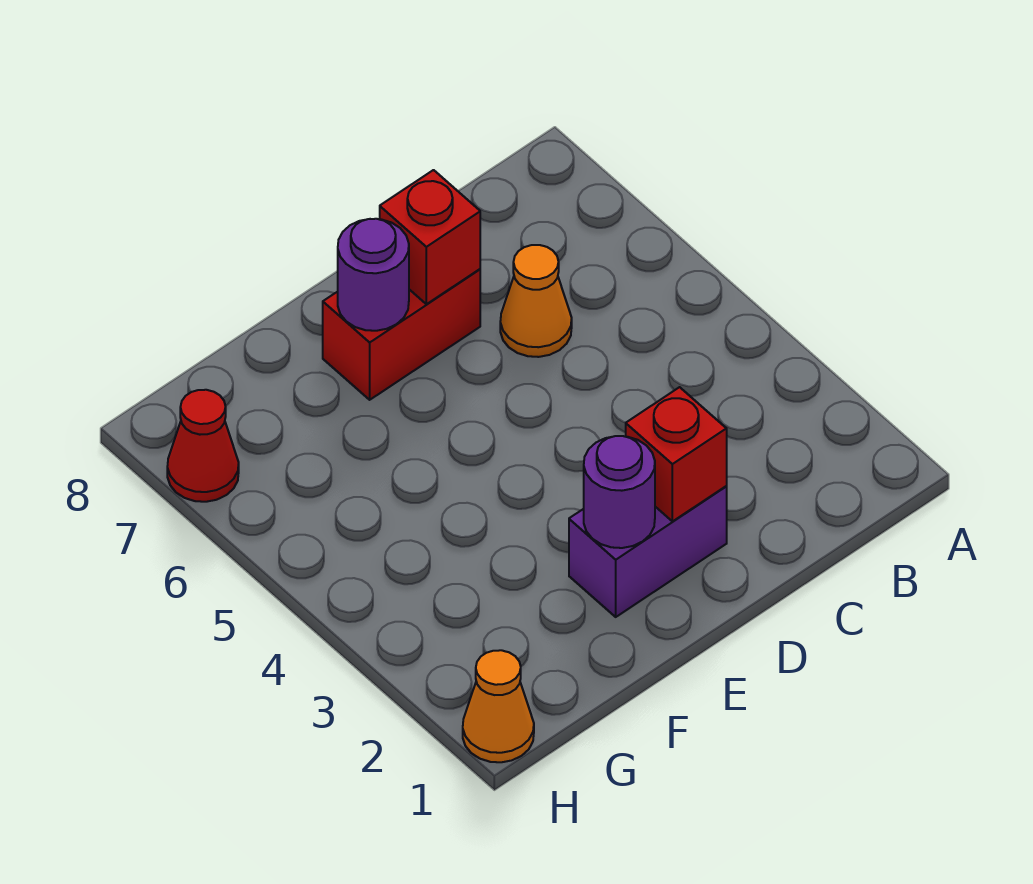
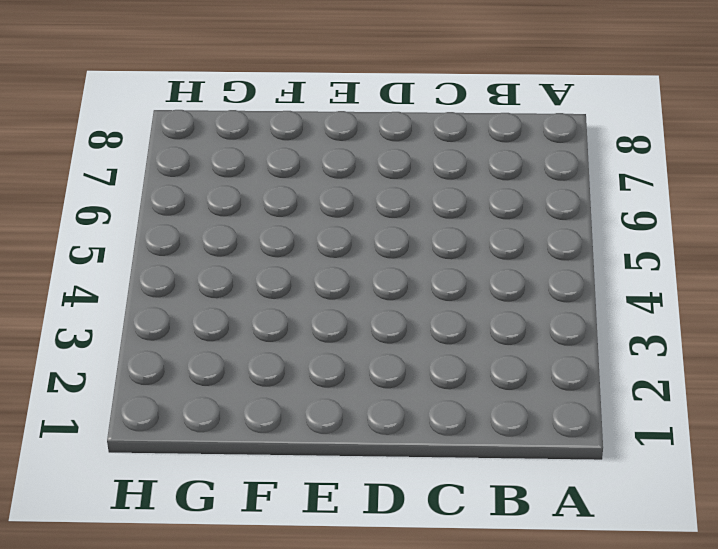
none -> orange 1x1 cone [500,245,572,357]
none -> purple 1x2 brick [569,486,727,617]

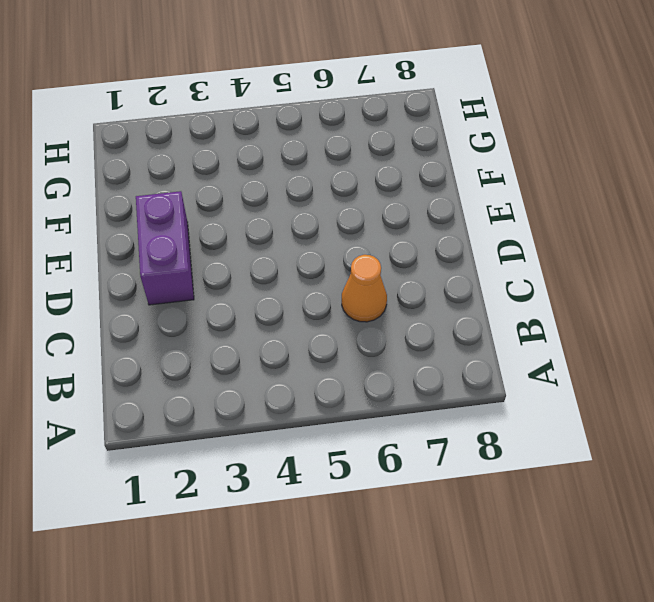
none -> red 1x2 brick [323,269,480,400]
none -> orange 1x1 cone [463,650,534,762]

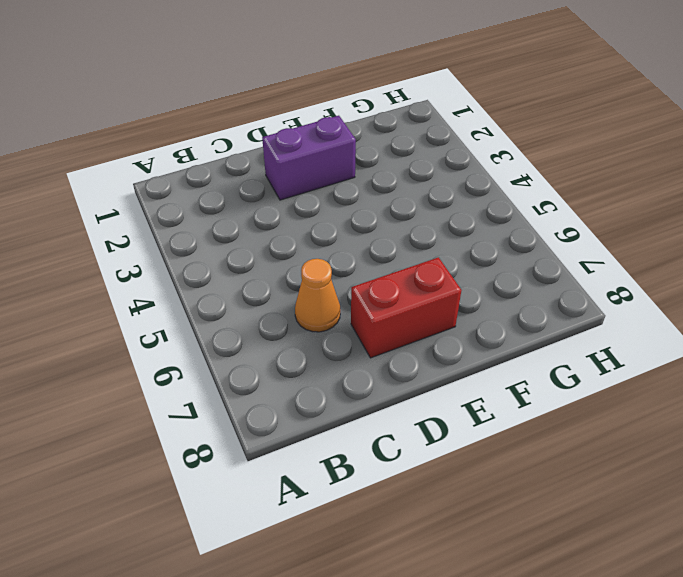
none -> orange 1x1 cone [463,650,534,762]
none -> red 1x1 cone [167,390,239,502]

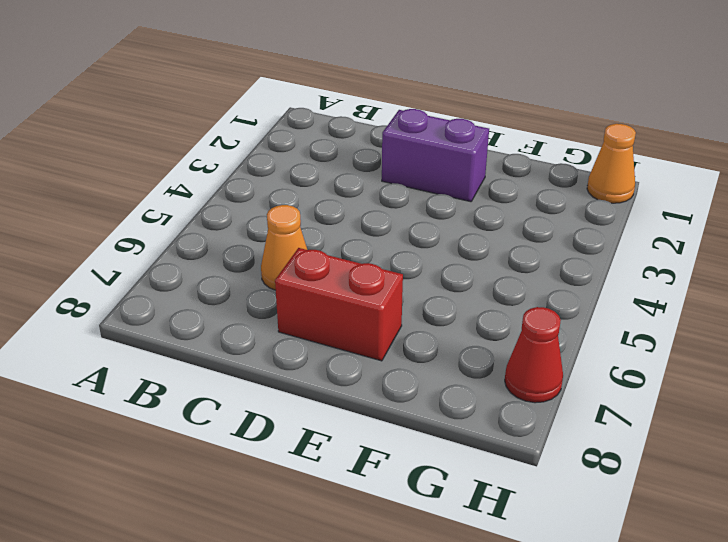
none -> red 1x1 brick [626,387,727,521]
none -> red 1x1 brick [380,170,480,304]

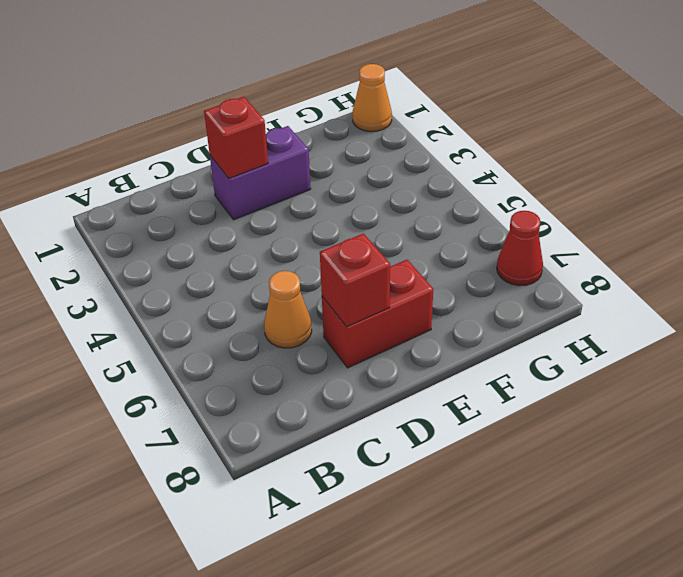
none -> purple 1x1 round brick [584,436,655,548]
none -> purple 1x1 round brick [338,219,409,331]

